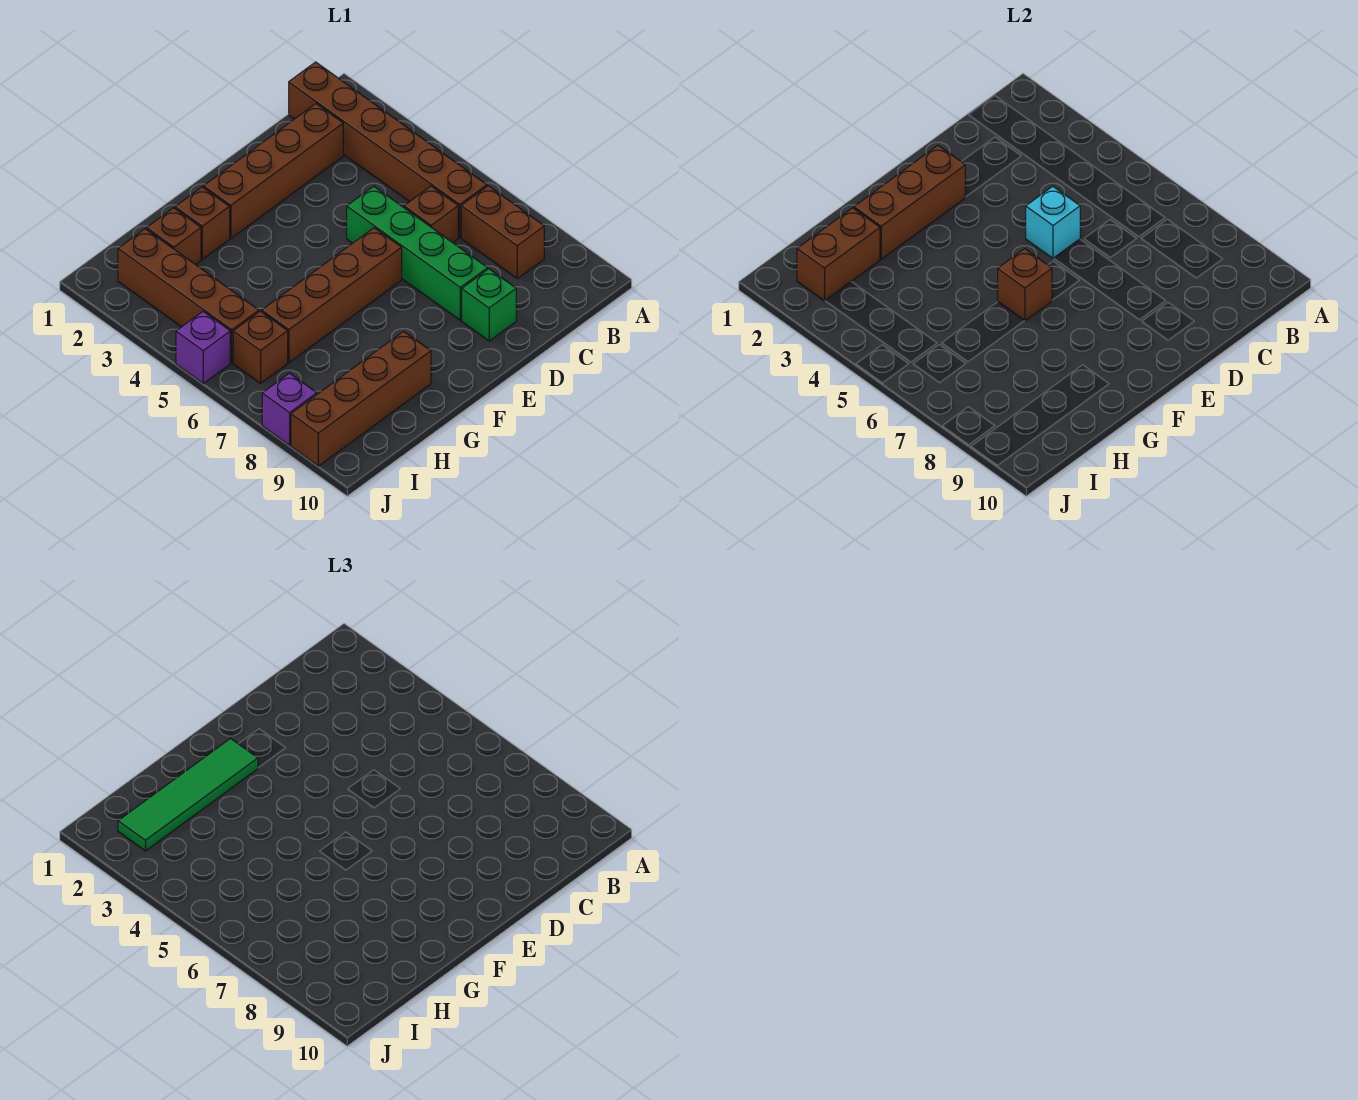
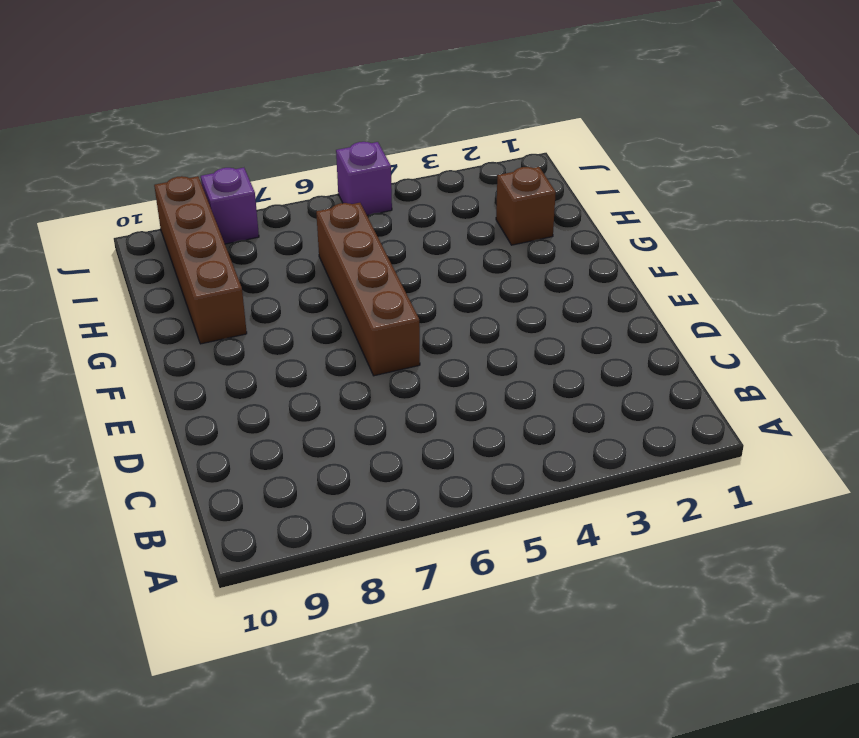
none -> brown 1x6 brick [289,62,487,237]
none -> brown 1x2 brick [461,186,544,279]
none -> brown 1x4 brick [203,104,343,238]

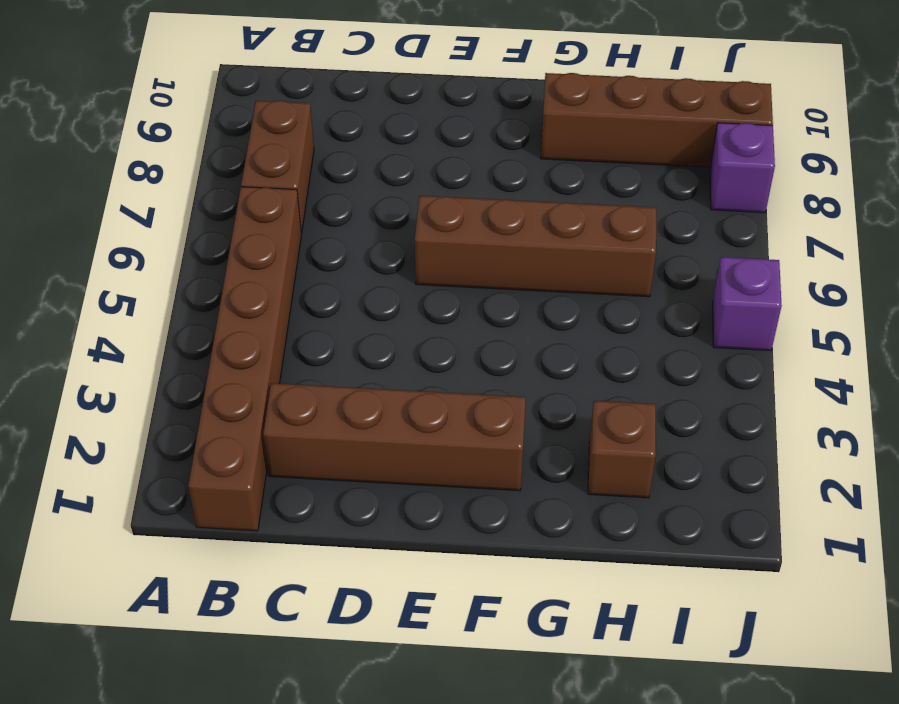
none -> brown 1x1 brick [404,186,458,243]
none -> green 1x4 brick [347,186,488,320]
none -> green 1x1 brick [462,269,516,341]

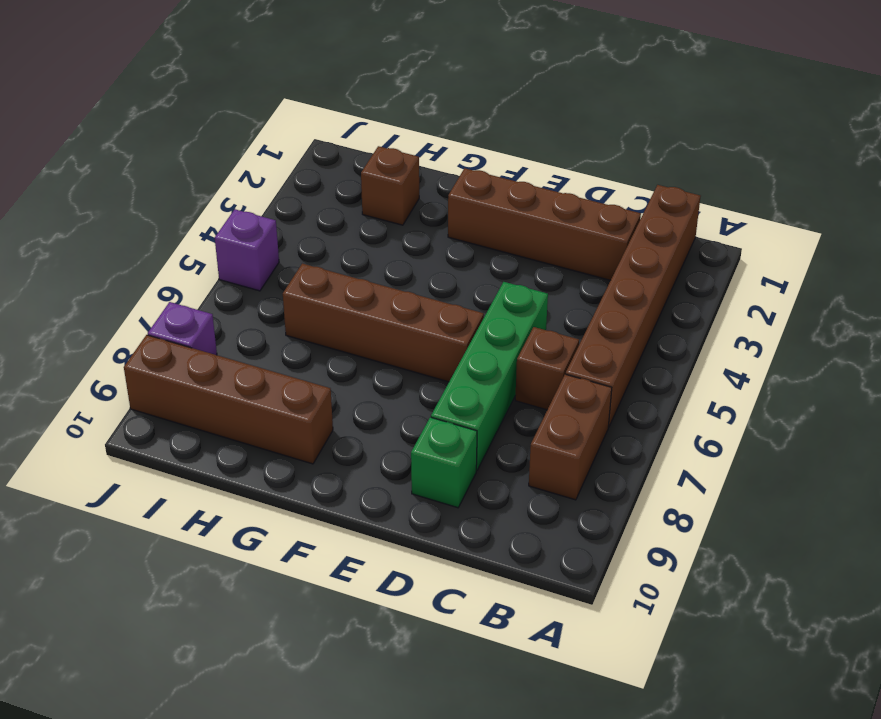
none -> brown 1x1 brick [175,187,230,259]
none -> brown 1x4 brick [118,229,259,363]
none -> brown 1x1 brick [233,311,288,383]

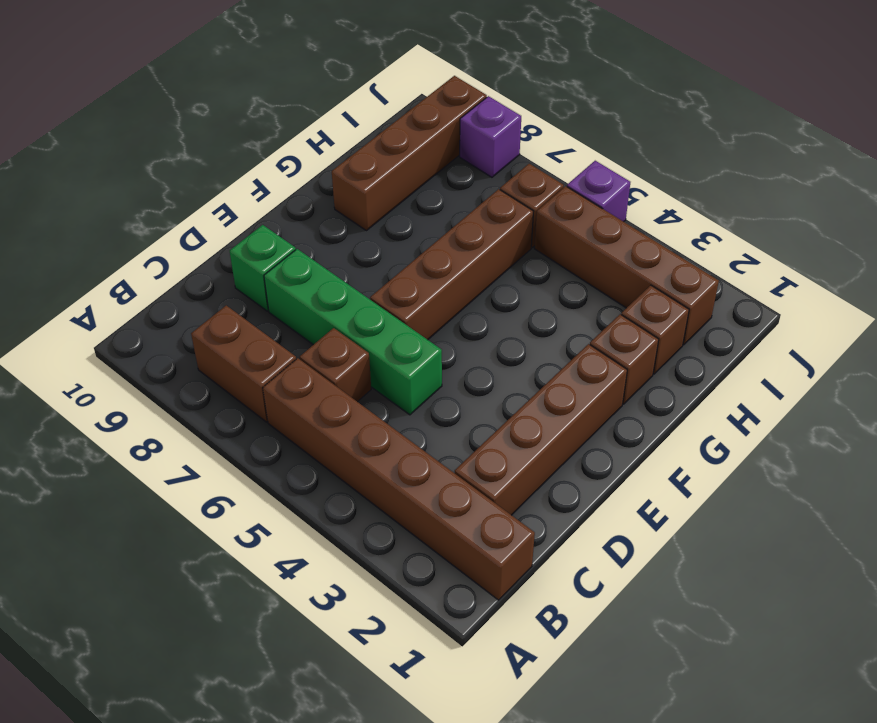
none -> cyan 1x1 brick [1026,186,1080,258]
none -> brown 1x3 brick [854,145,965,259]
none -> brown 1x1 brick [998,249,1052,321]

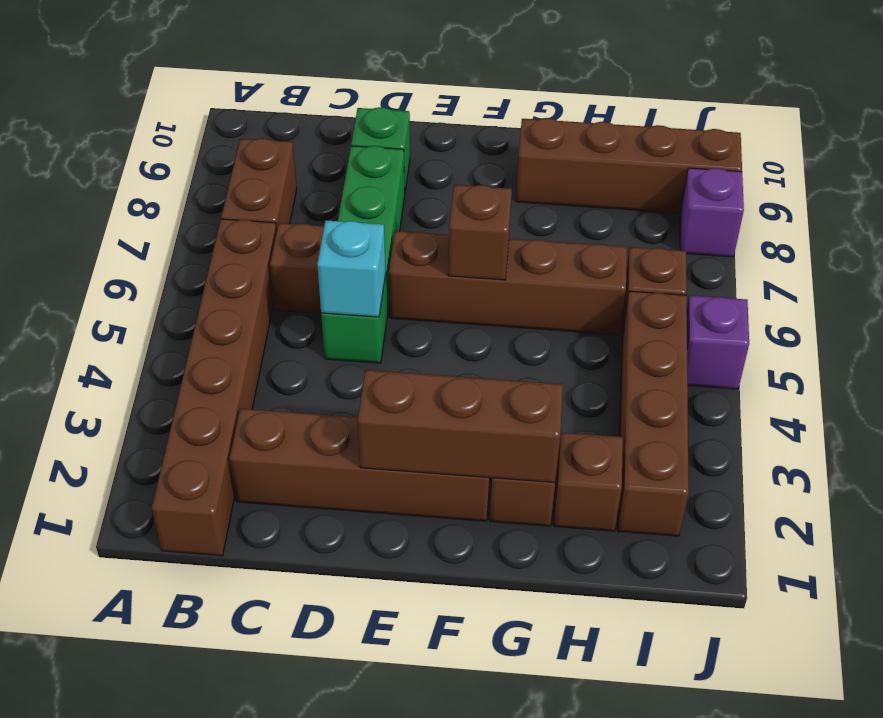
none -> brown 1x2 brick [797,208,880,301]
none -> green 1x4 tile [118,738,258,851]

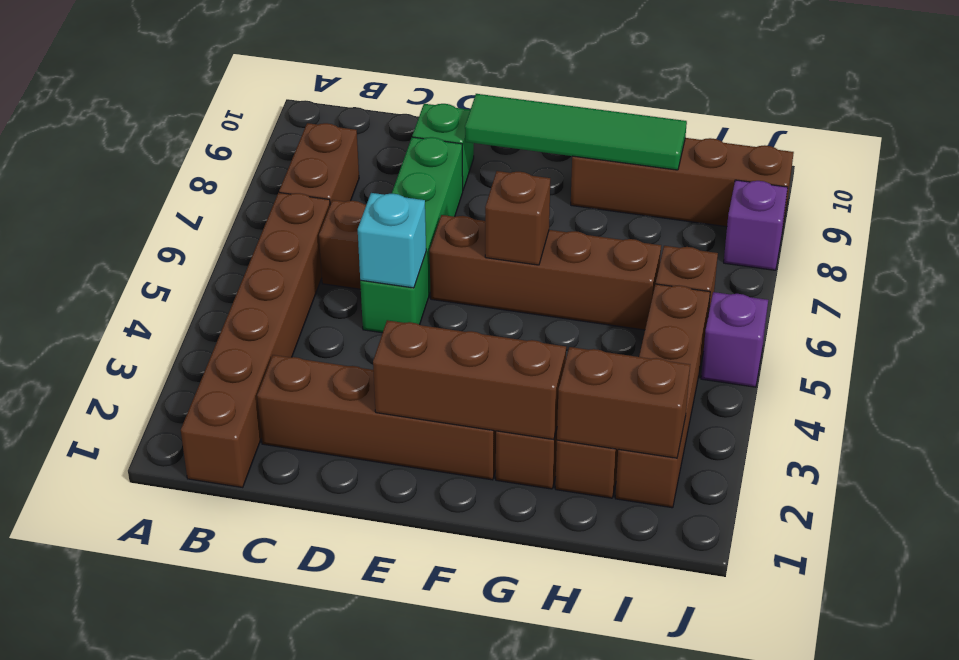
green 1x4 tile [465,94,687,170] -> green 1x4 tile moved to [118,738,258,851]

